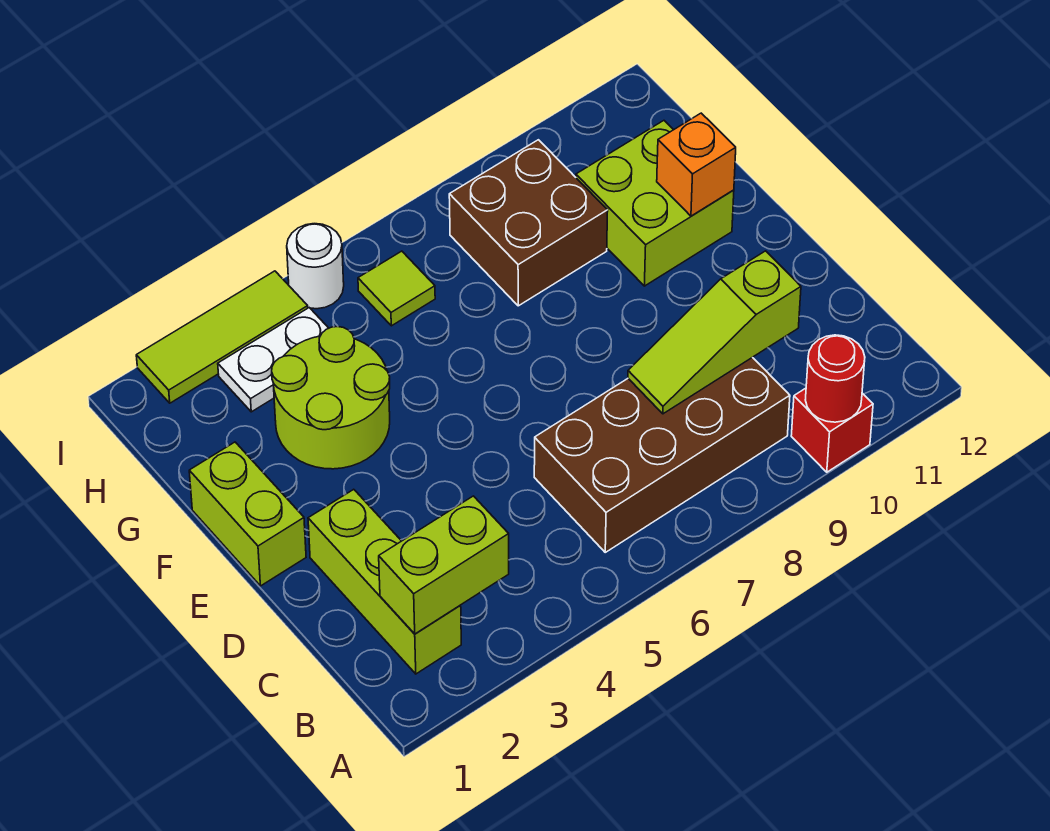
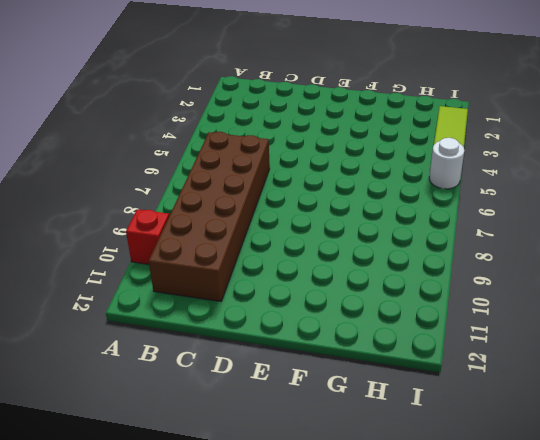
brown 2x6 brick [149,132,270,302] -> brown 2x4 brick [534,357,790,552]
none -> lime 1x3 brick [308,489,461,674]
none -> lime 1x2 brick [189,442,306,586]
none -> lime 2x2 round brick [272,327,390,469]

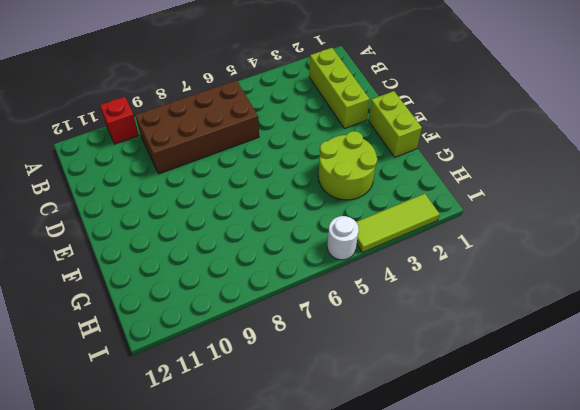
none -> lime 2x2 brick [576,121,734,286]
none -> brown 2x2 brick [449,140,608,306]
none -> white 1x2 plate [218,308,329,412]

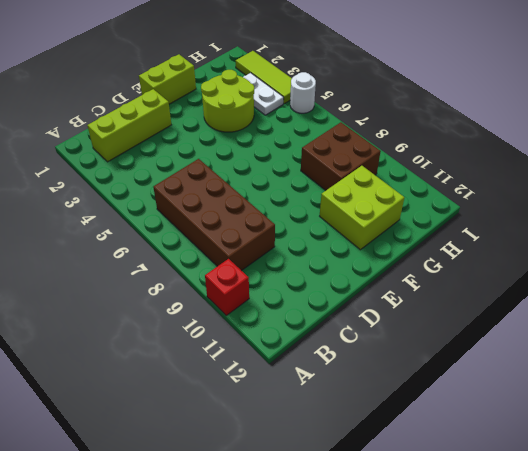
none -> lime 1x1 tile [358,251,435,326]
none -> red 1x1 round brick [805,335,865,422]
none -> lime 1x2 brick [379,496,509,634]

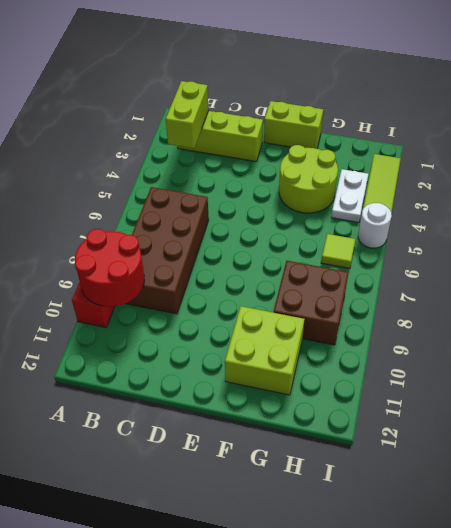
red 2x2 round brick [75,229,144,307] -> red 1x1 round brick [805,335,865,422]
none -> lime 1x3 slope [628,251,801,414]
none -> orange 1x1 brick [657,113,736,216]

